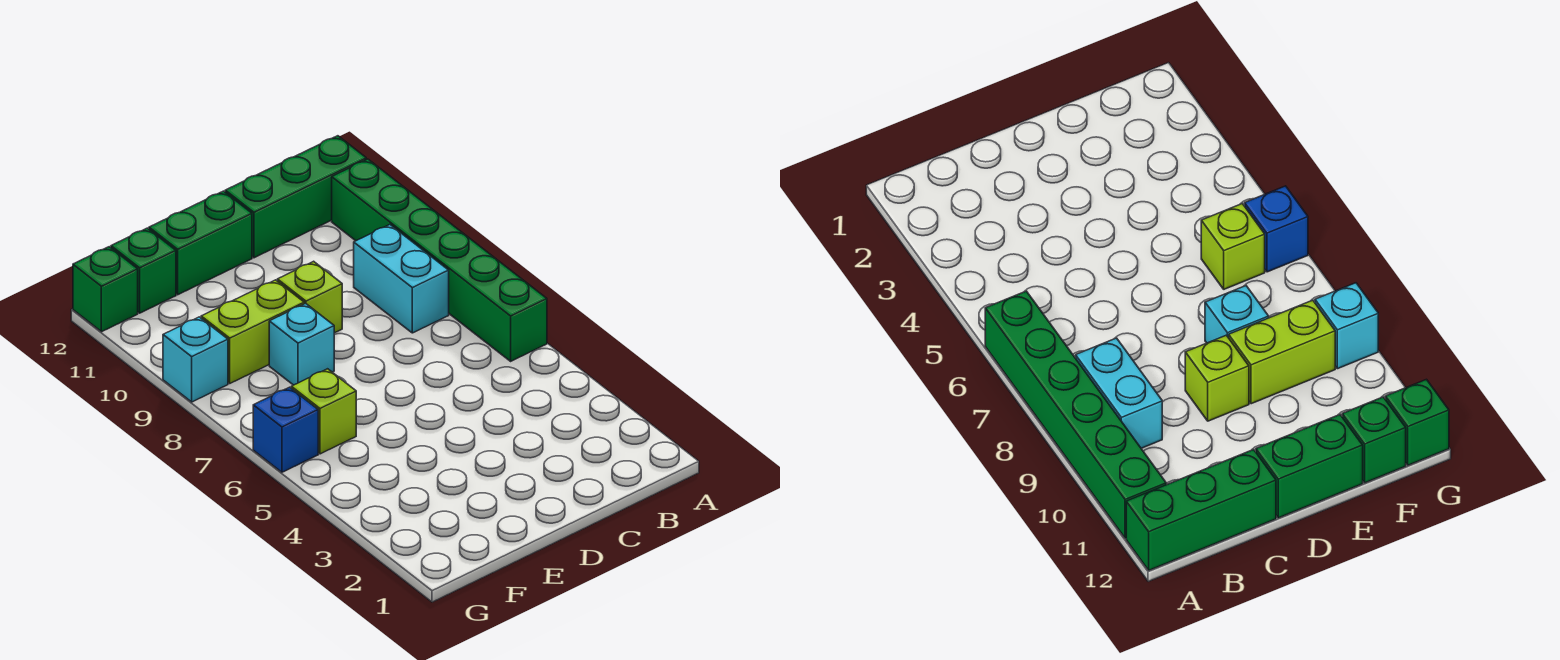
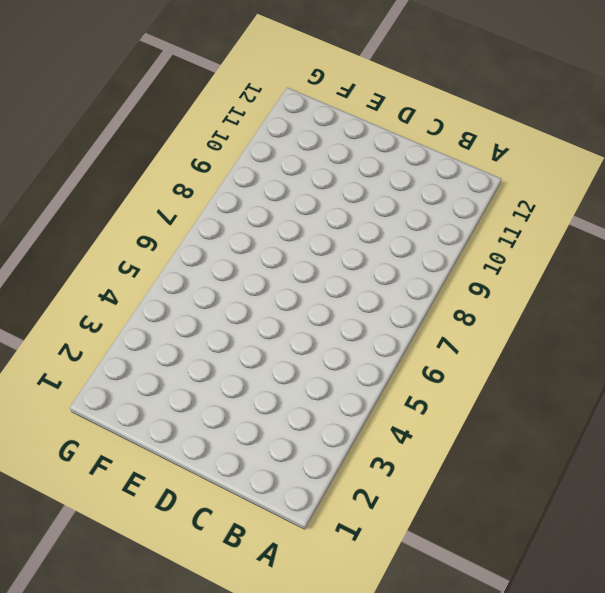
none -> green 1x6 brick [332,159,547,361]
none -> green 1x3 brick [225,136,366,258]
none -> cyan 1x2 brick [354,225,449,333]

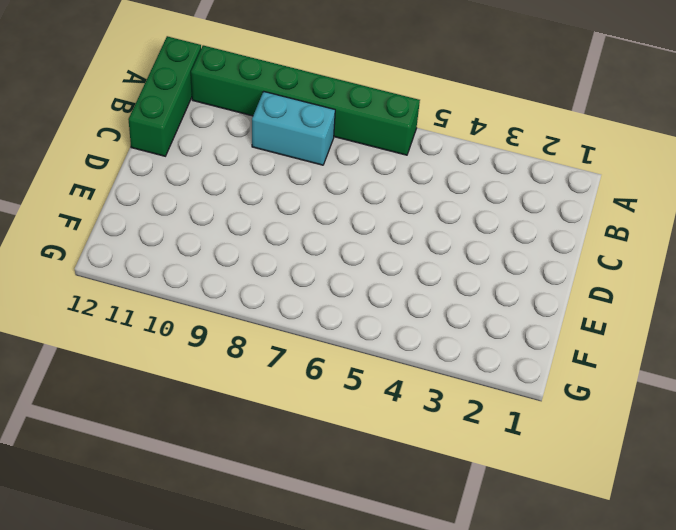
none -> lime 1x1 brick [277,261,342,333]
none -> green 1x2 brick [149,191,252,295]
none -> cyan 1x1 brick [269,303,334,385]

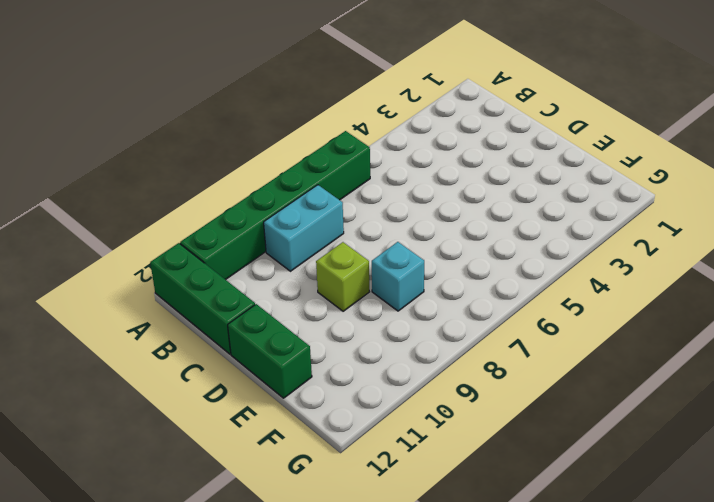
none -> lime 1x2 brick [201,280,304,383]
none -> lime 1x1 brick [291,369,356,454]
none -> green 1x1 brick [111,228,176,313]

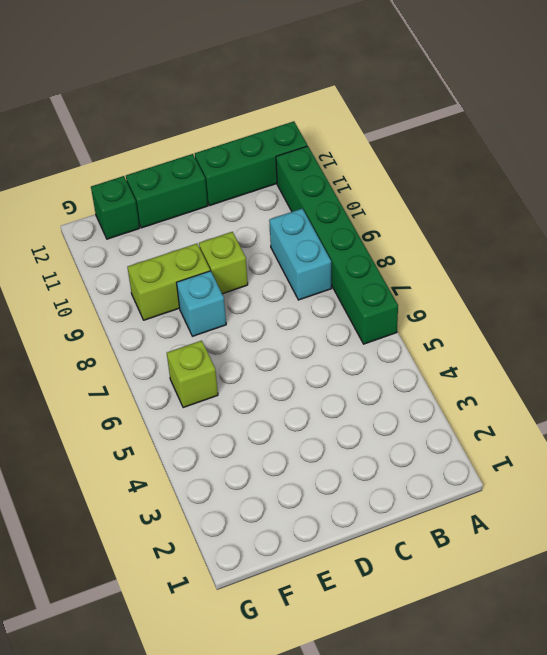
none -> blue 1x1 brick [253,387,318,472]
none -> cyan 1x1 brick [163,317,228,402]
none -> green 1x1 brick [73,247,138,332]

